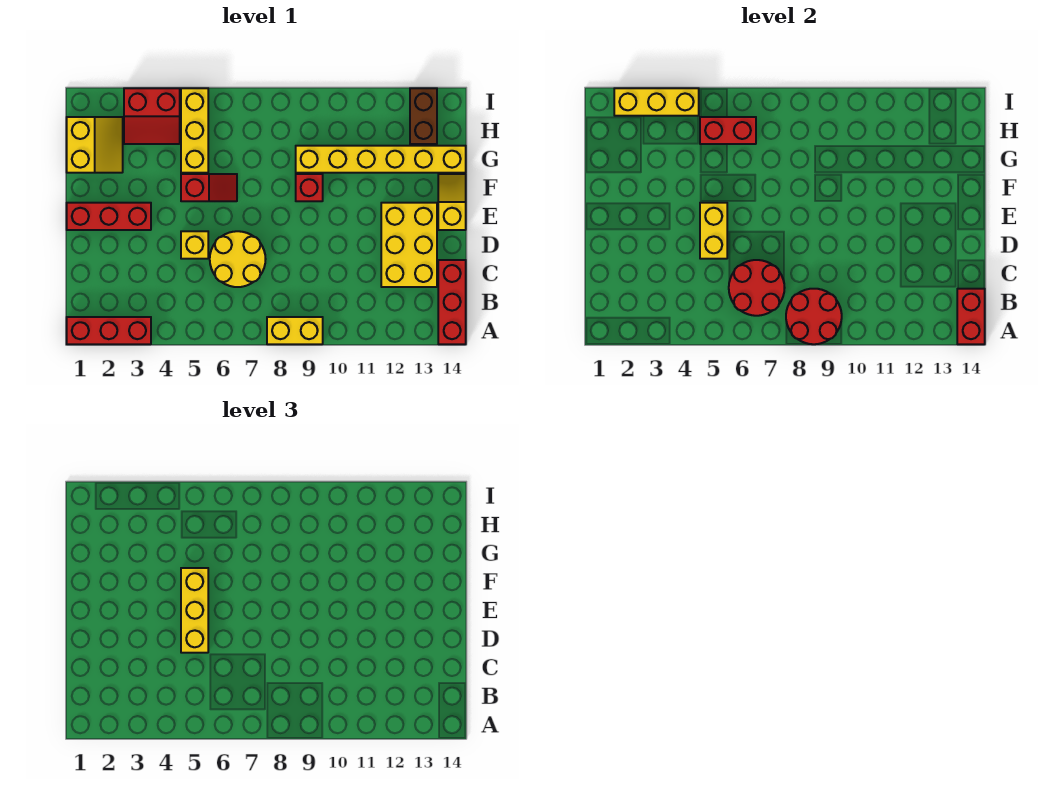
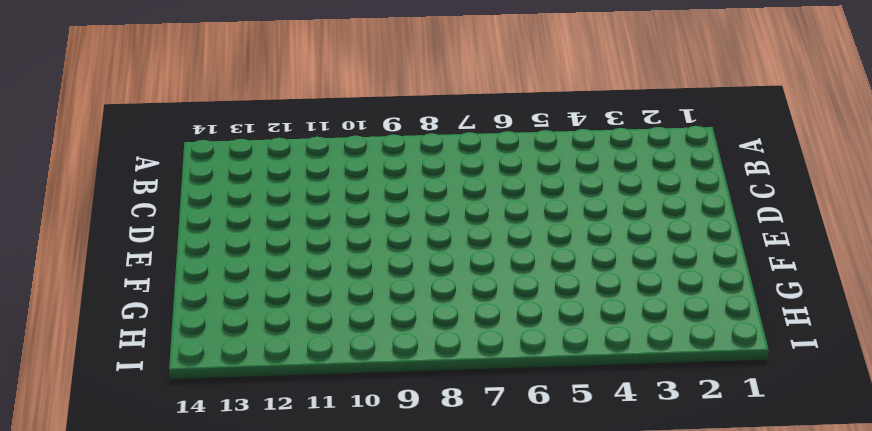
none -> red 1x3 brick [67,317,151,344]
none -> yellow 1x2 brick [267,317,323,344]
none -> red 1x3 brick [438,260,466,344]

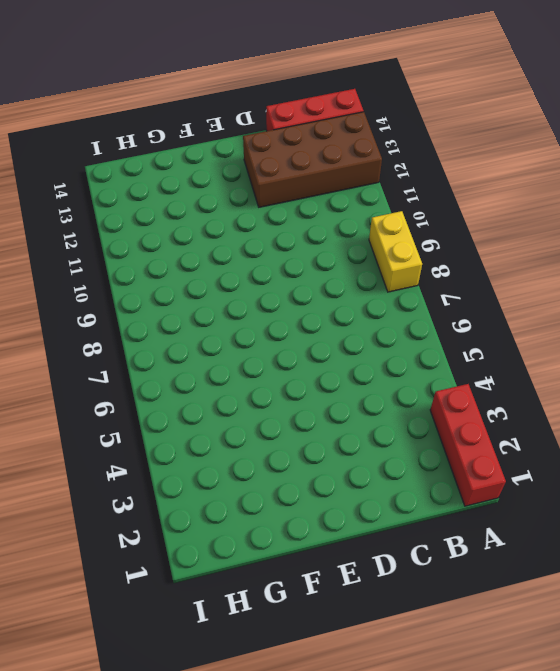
brown 2x4 brick [243,112,382,207] -> yellow 2x3 brick [381,203,437,287]
none -> yellow 2x2 round brick [210,231,266,287]
none -> yellow 1x1 brick [181,231,208,259]
none -> red 1x3 brick [67,203,151,230]

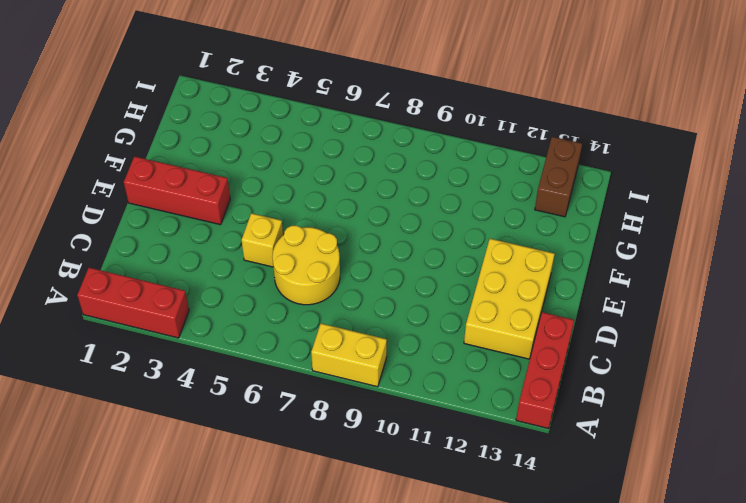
none -> yellow 1x2 slope [438,174,466,230]
none -> red 1x2 slope [181,174,237,201]
none -> red 1x1 brick [296,174,323,201]

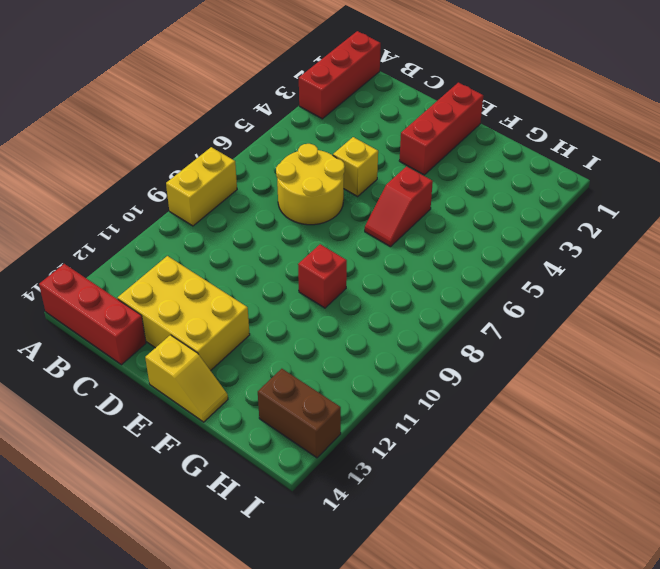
none -> yellow 2x2 slope [67,117,123,173]
none -> yellow 1x3 brick [181,88,208,173]
none -> yellow 1x6 brick [296,146,466,173]

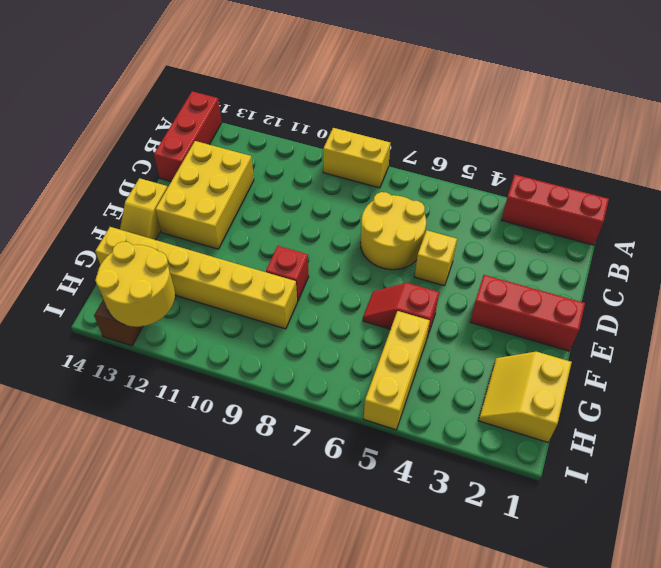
yellow 2x2 round brick [95,242,175,327] -> none
none -> red 2x2 slope [124,88,180,144]
none -> red 2x2 round brick [786,289,842,344]
none -> red 1x2 brick [957,289,985,344]

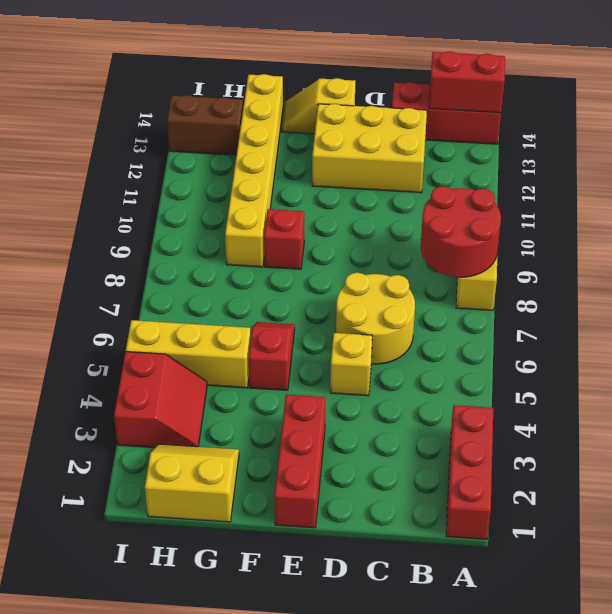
none -> red 2x2 round brick [729,260,785,316]
none -> yellow 1x2 brick [700,203,727,259]
none -> red 1x2 brick [700,117,756,144]

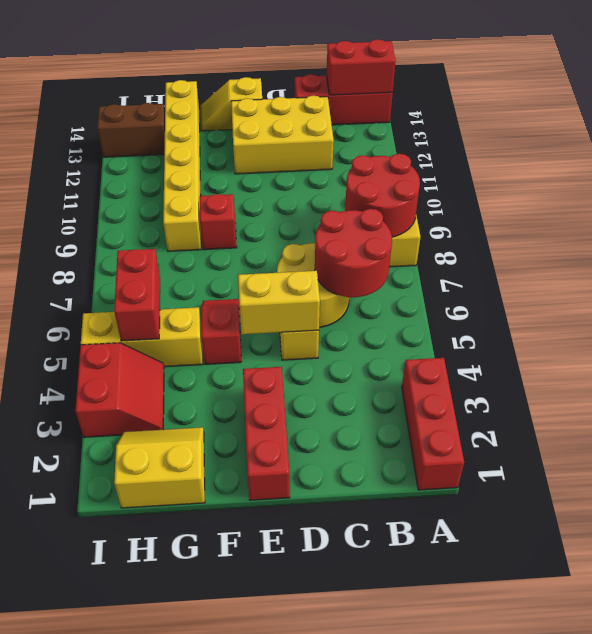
none -> yellow 1x3 brick [614,88,699,116]
none -> yellow 1x3 brick [181,568,208,653]

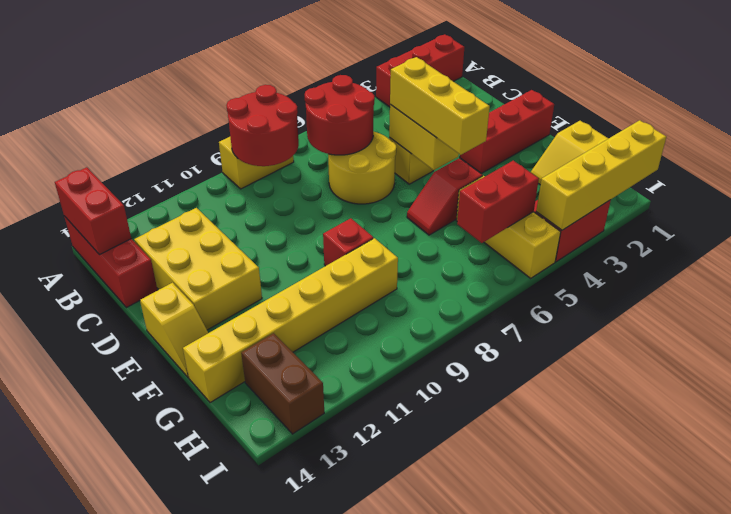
yellow 1x4 brick [536,120,666,230] -> yellow 1x3 brick [614,88,699,116]

